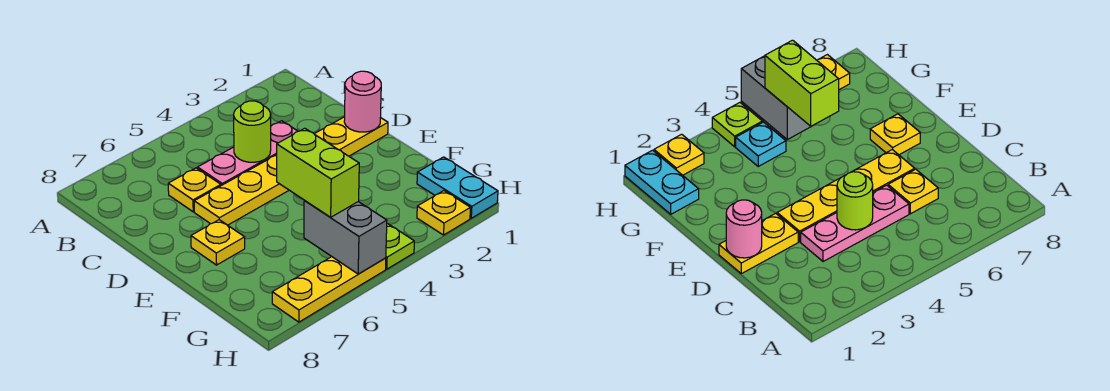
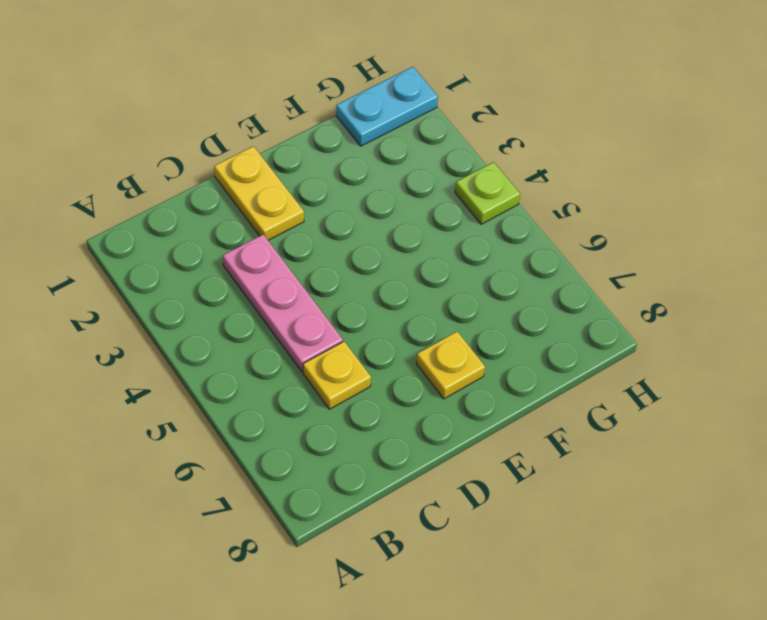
none -> yellow 1x4 plate [194,155,289,225]
none -> cyan 1x1 plate [736,122,786,166]
none -> yellow 1x1 plate [417,191,470,235]

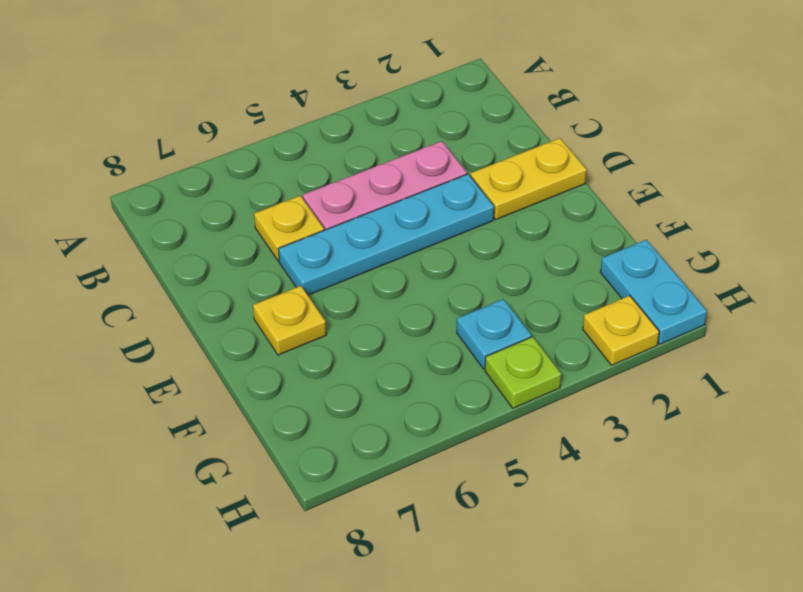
cyan 1x4 plate [279,174,494,295] -> yellow 1x4 plate [194,155,289,225]
none -> yellow 1x3 plate [272,257,386,322]
none -> lime 1x1 round brick [234,101,271,162]
none -> pink 1x1 round brick [344,71,381,132]

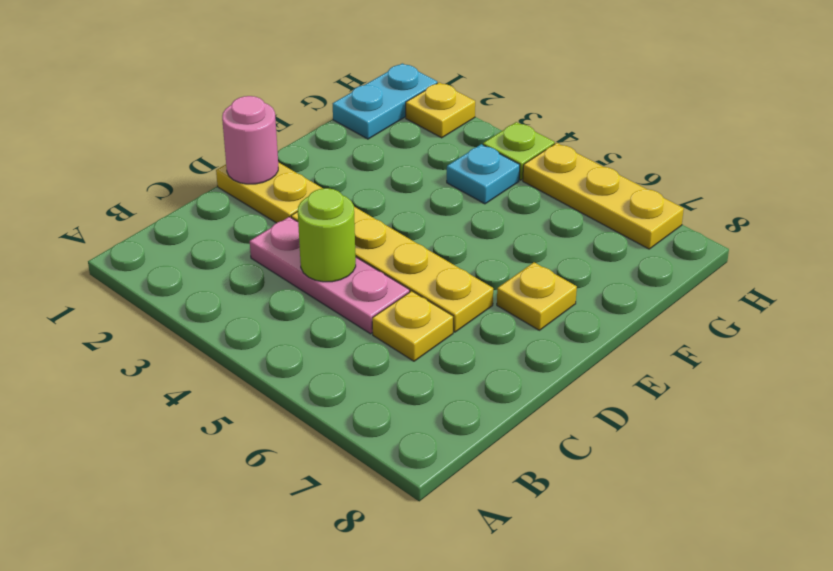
none -> grey 1x2 brick [304,200,387,274]
none -> lime 1x2 brick [277,128,359,217]

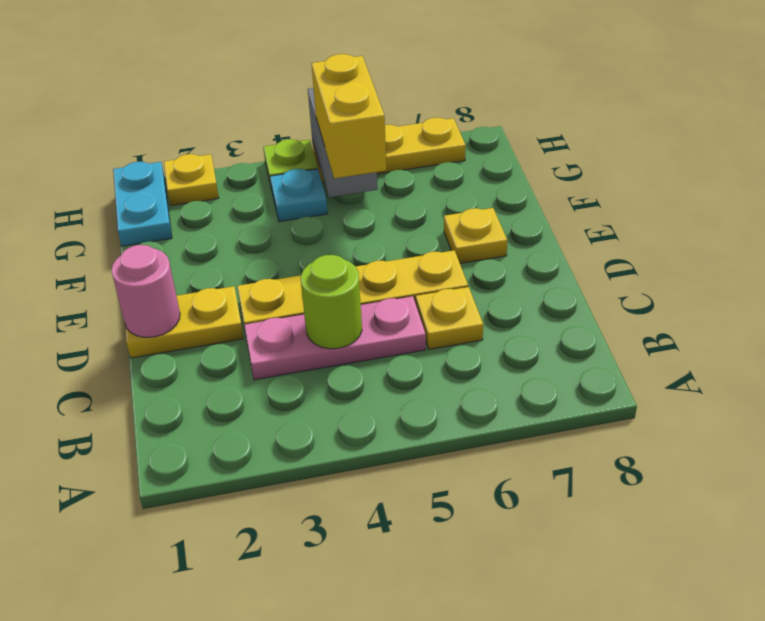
yellow 1x2 brick [312,54,386,178] -> lime 1x2 brick [277,128,359,217]

